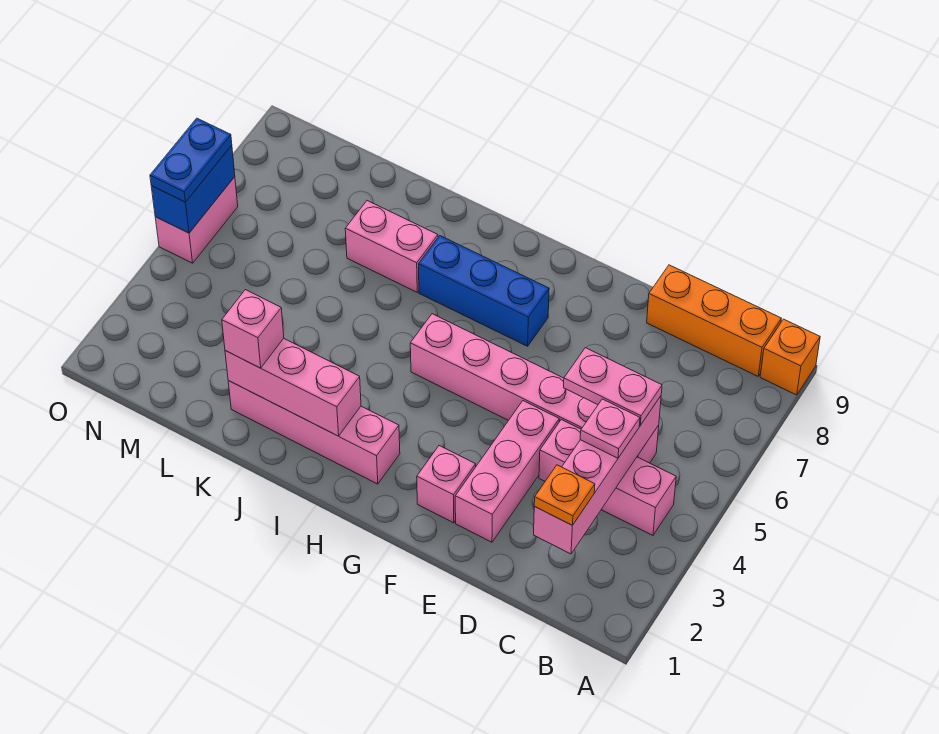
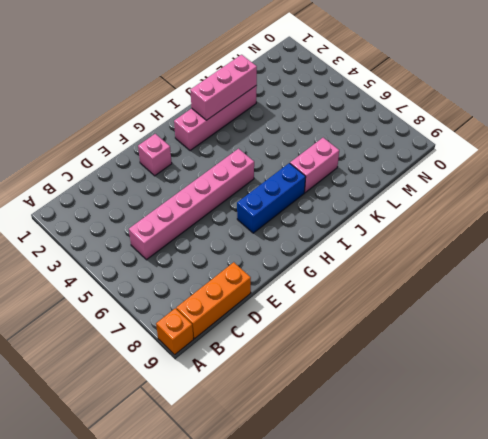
none -> pink 1x3 brick [539,420,676,535]
none -> pink 1x3 brick [455,401,559,542]
none -> pink 1x2 brick [155,177,238,263]

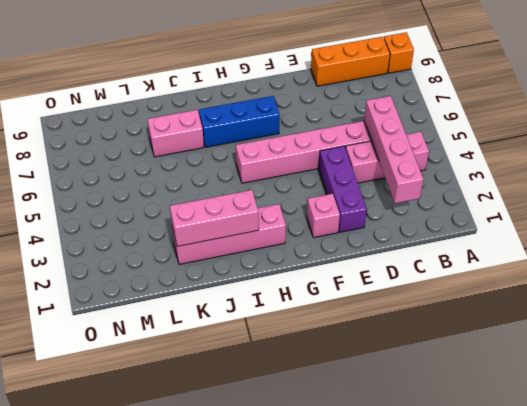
purple 1x3 brick [319,146,367,232] -> pink 1x3 brick [455,401,559,542]
none -> pink 1x2 brick [155,177,238,263]
none -> blue 1x2 brick [151,145,235,233]
none -> orange 1x1 plate [534,465,595,525]

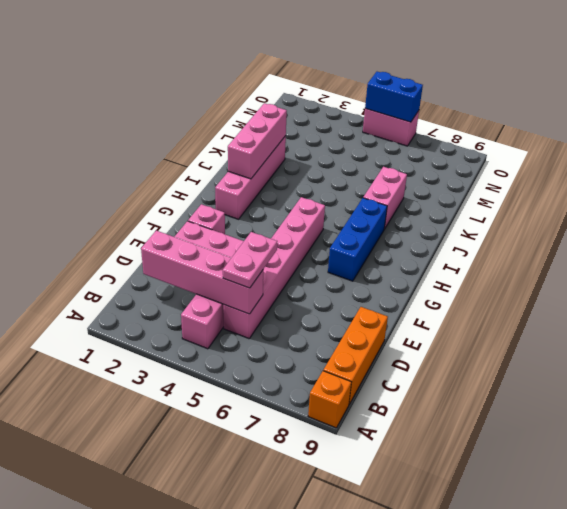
none -> orange 1x1 plate [534,465,595,525]
none -> pink 1x1 plate [580,399,640,458]
none -> pink 1x1 brick [222,290,284,368]

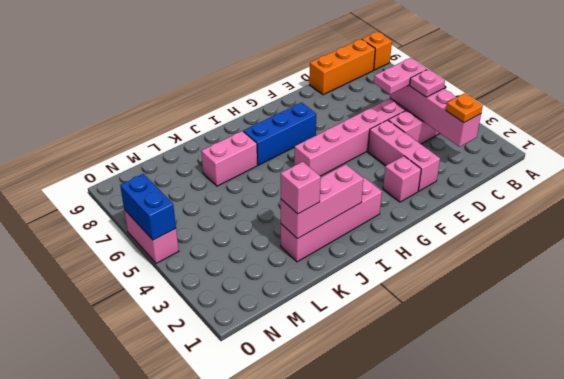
none -> blue 1x2 plate [150,118,232,202]

